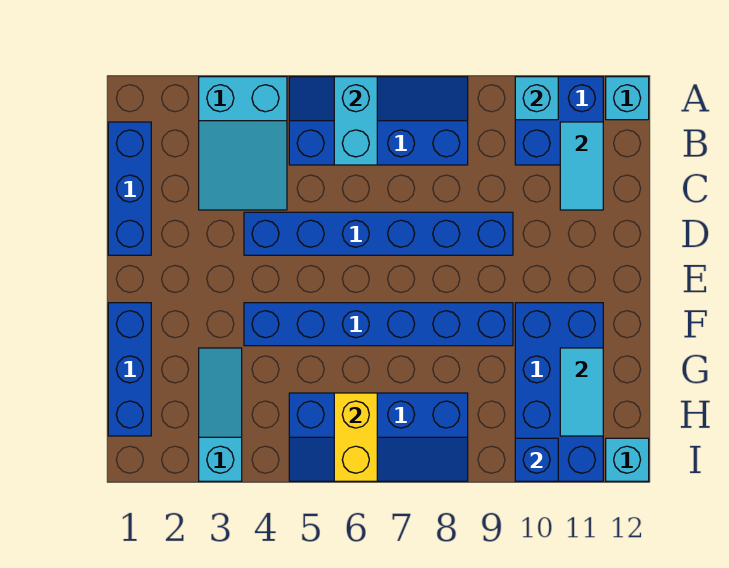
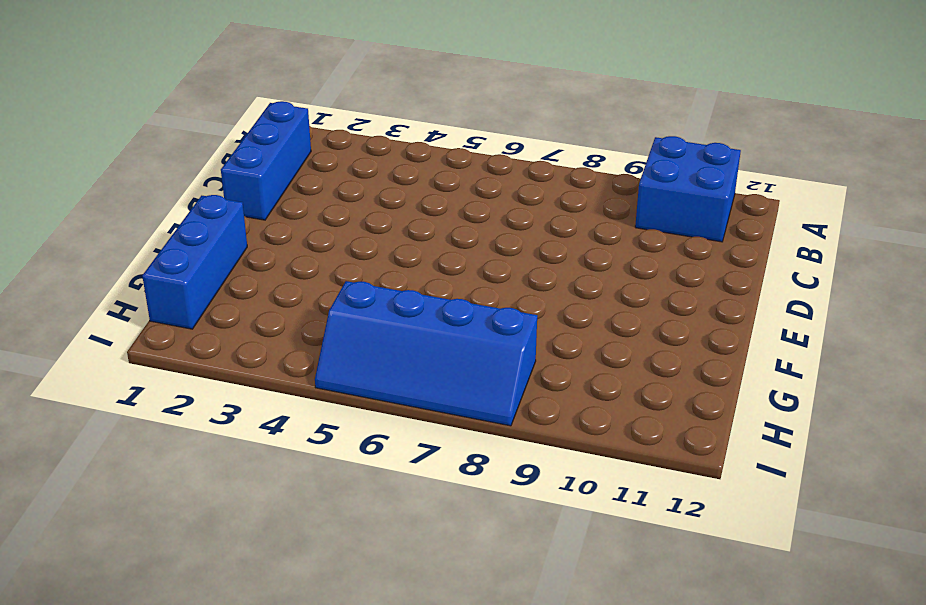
none -> cyan 2x3 slope [199,77,287,210]
none -> blue 2x4 slope [289,77,468,165]
none -> cyan 1x1 brick [606,77,649,120]

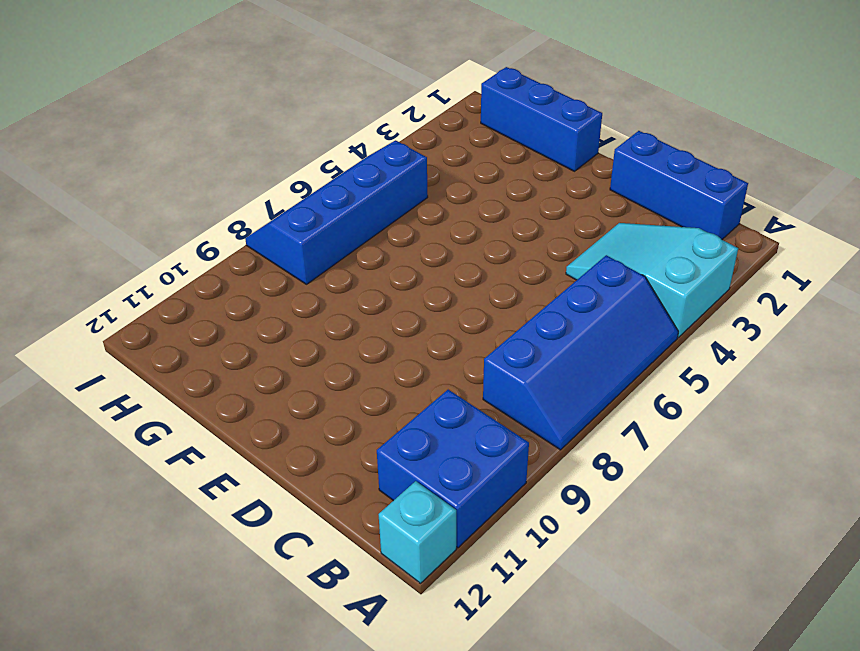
none -> blue 1x6 brick [244,212,513,255]
none -> blue 1x6 brick [244,303,513,346]
none -> blue 2x4 brick [515,303,603,481]

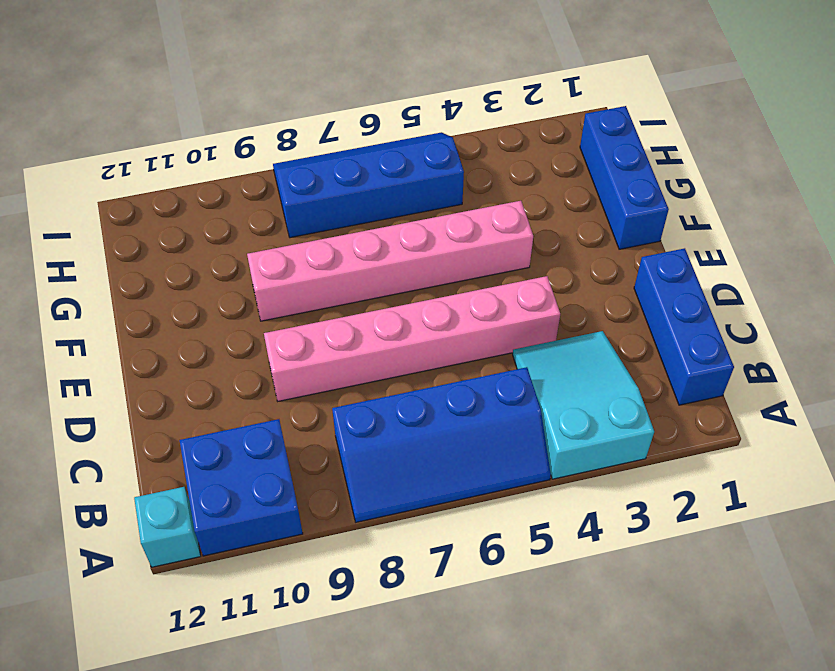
pink 1x6 brick [264,276,560,401] -> blue 1x6 brick [244,212,513,255]
pink 1x6 brick [247,201,533,321] -> blue 1x6 brick [244,303,513,346]
none -> blue 2x4 brick [515,303,603,481]
none -> cyan 1x3 slope [199,348,242,481]
none -> cyan 1x1 brick [606,438,649,481]

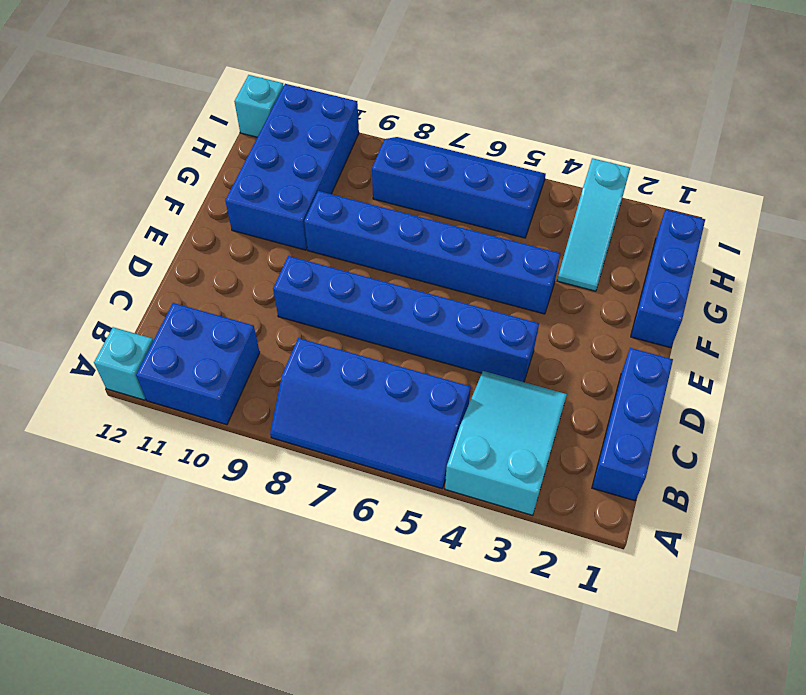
none -> cyan 1x2 brick [334,77,377,165]
none -> cyan 1x1 brick [515,77,558,120]
none -> cyan 1x2 tile [560,122,603,210]

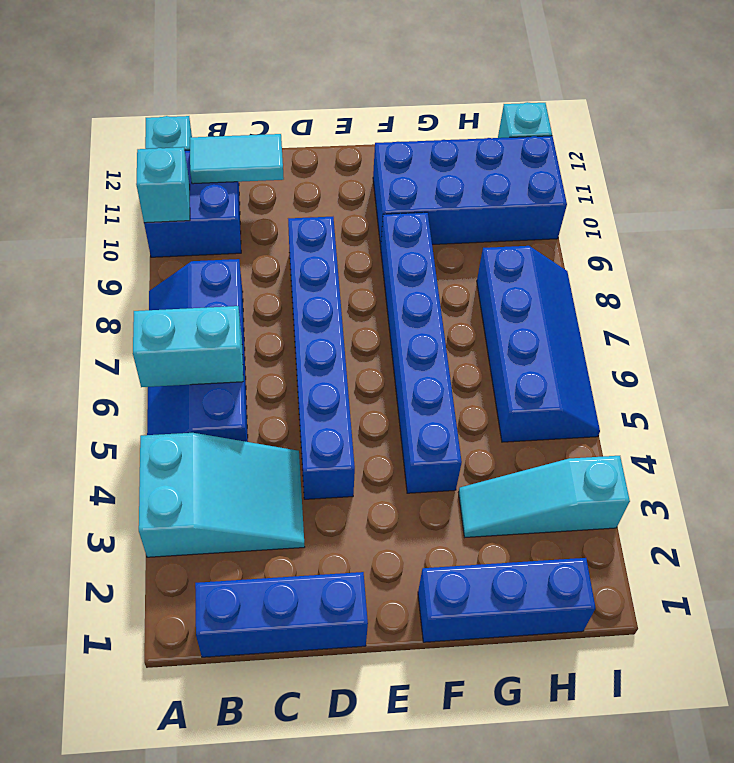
none -> cyan 1x2 tile [560,348,603,436]
none -> yellow 1x2 brick [334,393,377,481]
none -> blue 1x1 brick [515,438,558,481]

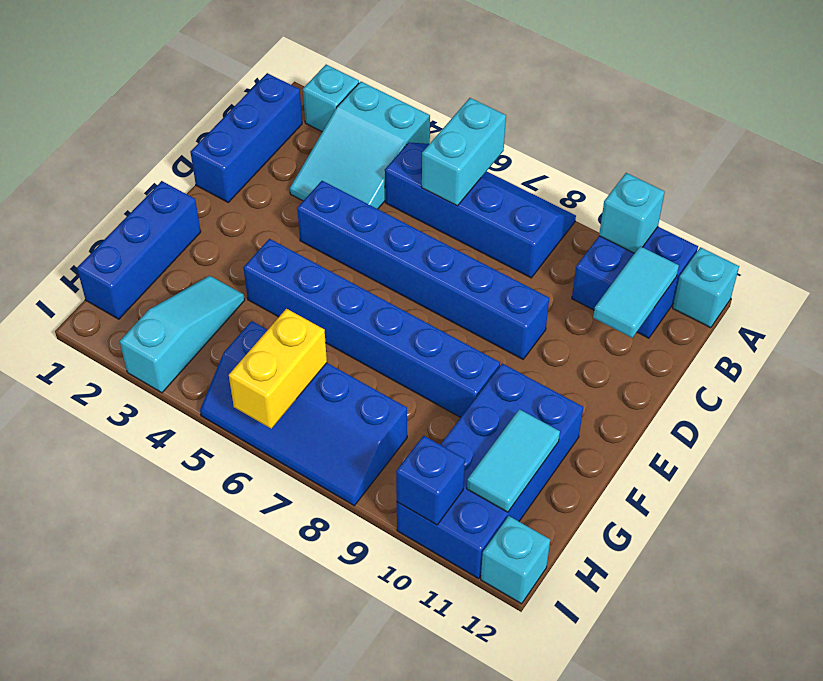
cyan 1x1 brick [303,65,359,132] -> none

